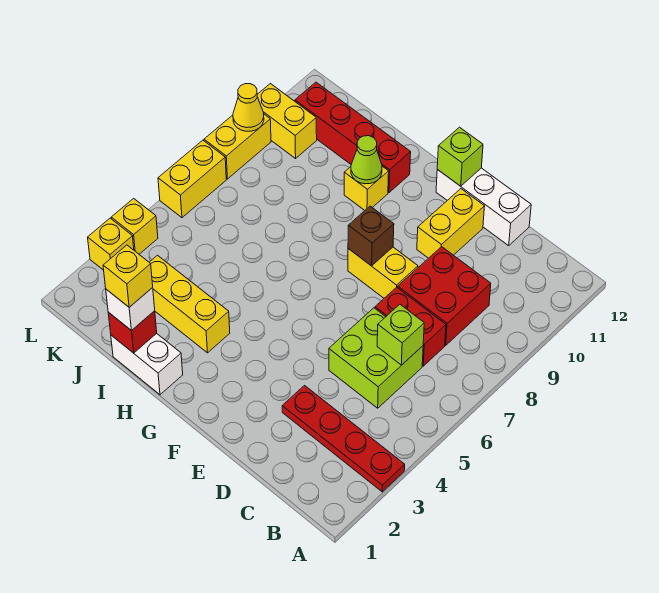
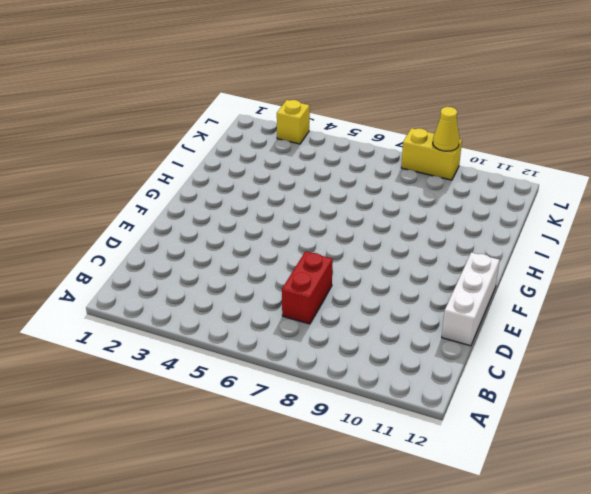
none -> red 1x4 plate [282,386,405,492]
none -> lime 2x2 brick [329,308,423,408]
none -> red 2x2 brick [398,247,491,345]

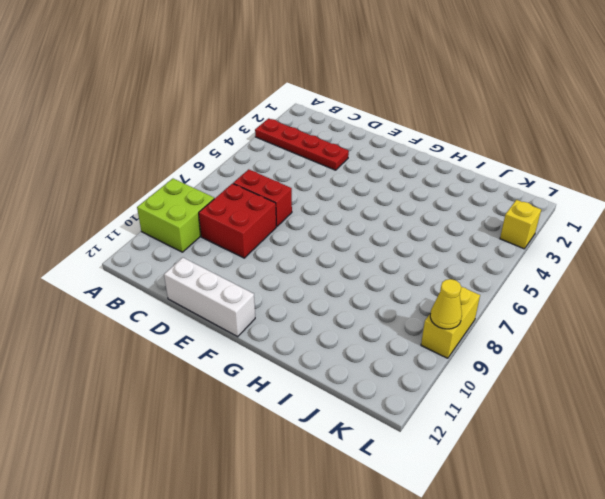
lime 2x2 brick [137,179,214,252] -> lime 2x2 brick moved to [329,308,423,408]
none -> yellow 1x2 brick [348,247,418,298]
none -> yellow 1x2 brick [417,189,485,258]
none -> white 1x2 brick [111,333,183,395]

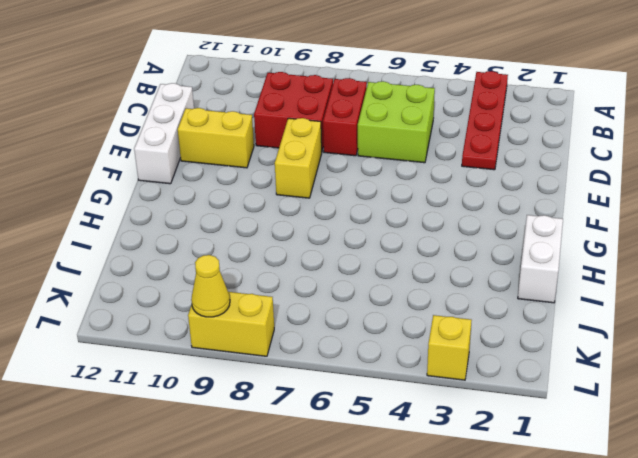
none -> yellow 1x3 brick [149,255,230,353]
none -> yellow 1x1 brick [344,166,389,210]
none -> red 1x4 brick [295,82,411,193]

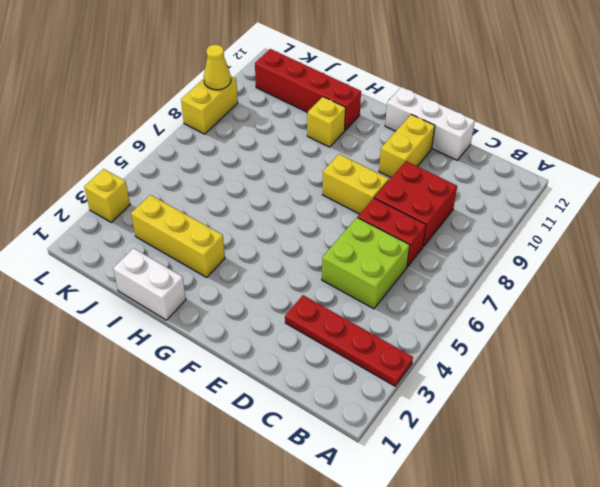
none -> yellow 1x2 brick [257,84,317,158]
none -> yellow 1x1 brick [111,198,158,254]
none -> yellow 1x2 brick [158,140,226,218]

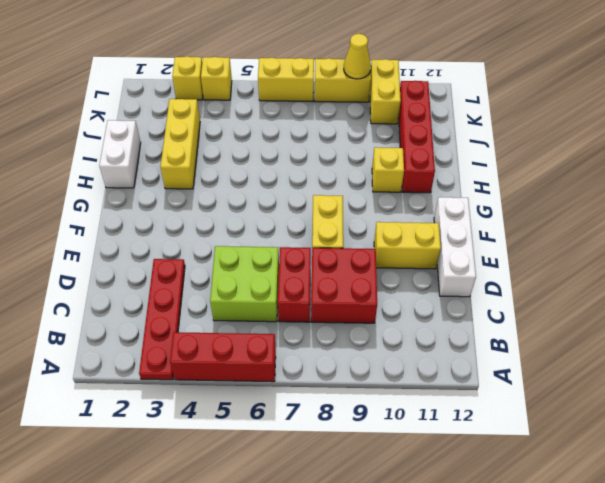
red 1x3 brick [170,332,276,382] -> none
none -> lime 1x1 brick [377,304,424,365]
none -> brown 1x1 brick [348,206,394,266]
none -> lime 1x1 brick [437,127,483,186]

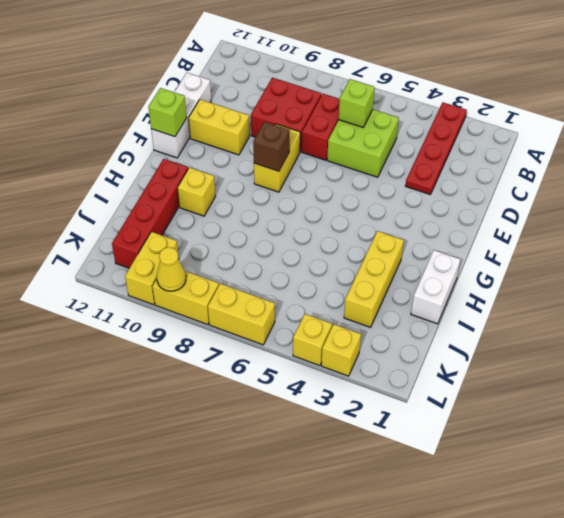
none -> lime 1x1 cone [351,136,382,184]
none -> red 1x1 brick [108,311,157,353]
none -> white 1x1 brick [106,288,155,331]

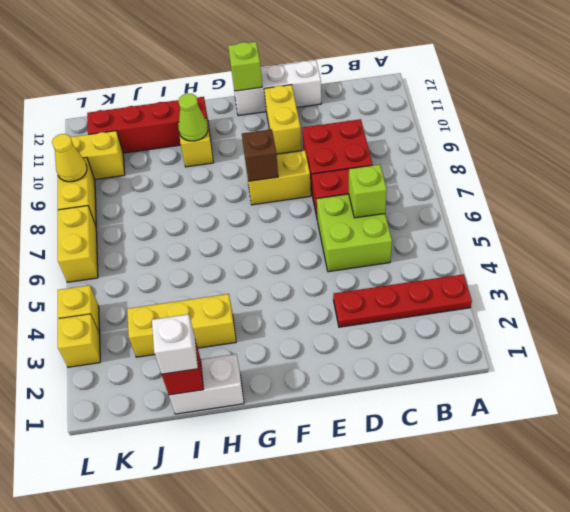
none -> yellow 1x1 brick [103,245,153,307]

